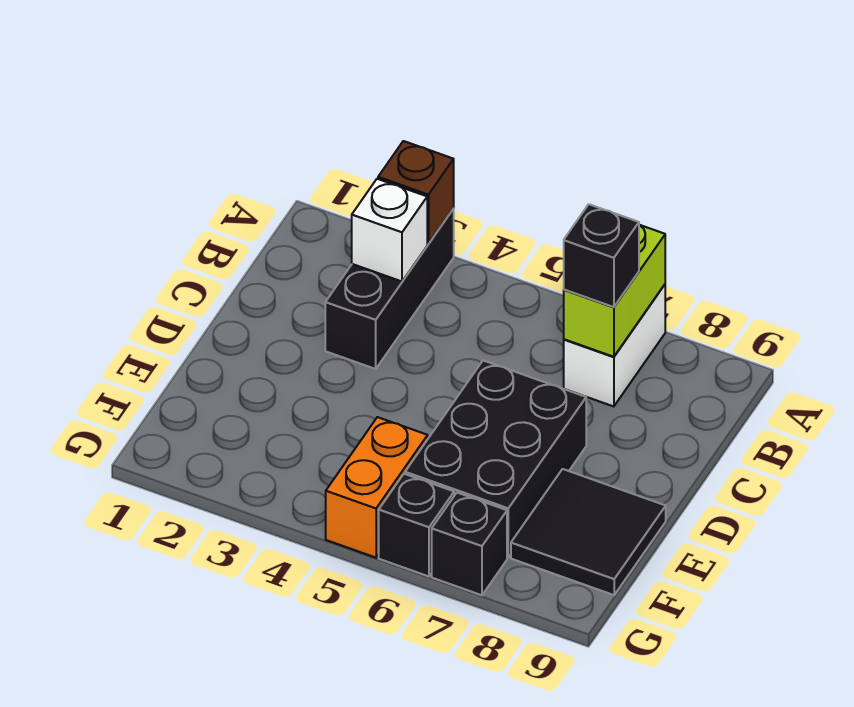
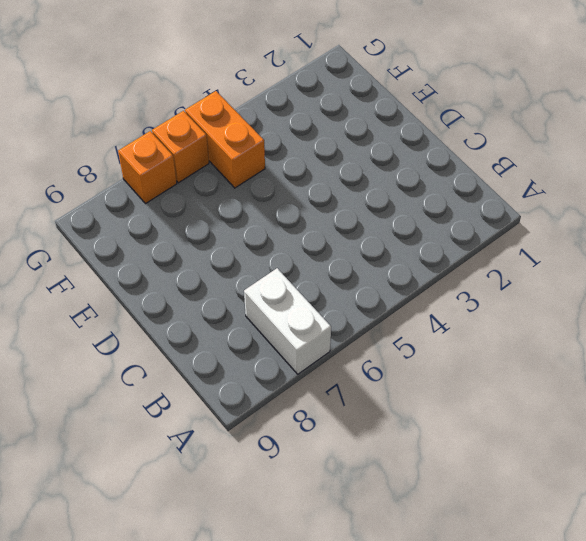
orange 1x1 brick [152,111,209,183] -> black 1x1 brick [379,474,454,576]
orange 1x1 brick [118,131,177,204] -> black 1x1 brick [432,493,507,595]
none -> black 1x3 brick [325,209,454,369]
none -> black 2x3 brick [405,360,586,557]

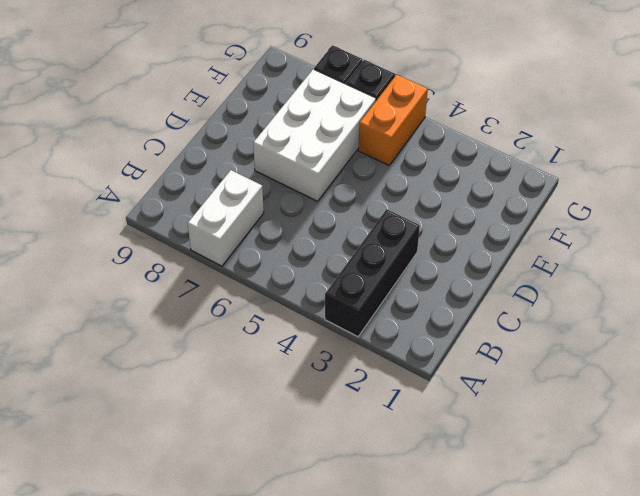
white 2x3 brick [253,69,376,201] -> black 2x3 brick [405,360,586,557]
none -> black 2x2 tile [511,469,666,595]
none -> brown 1x1 brick [378,141,454,244]

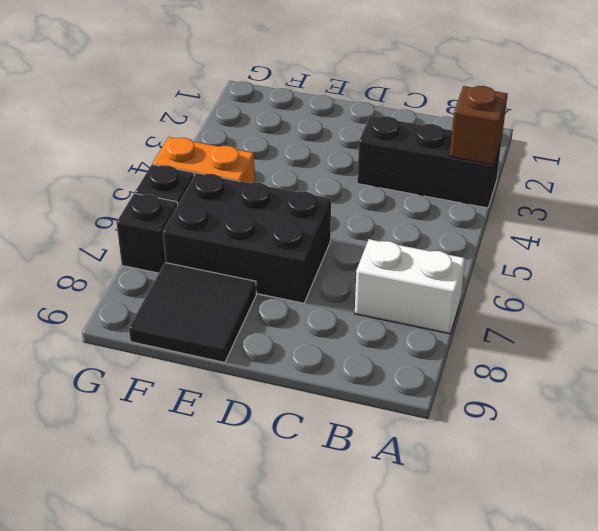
none -> lime 1x2 brick [564,225,665,357]
none -> white 1x1 brick [352,179,427,281]

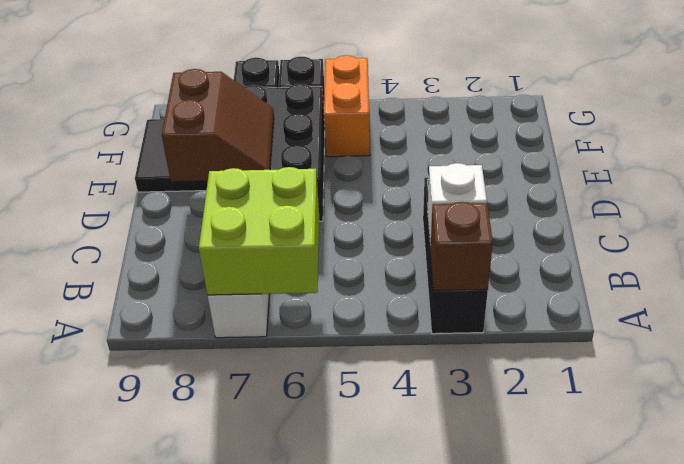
lime 2x2 brick [199,167,319,295] -> lime 1x2 brick [564,225,665,357]
brown 2x2 slope [162,69,274,181] -> none
none -> black 1x1 brick [564,204,639,307]

